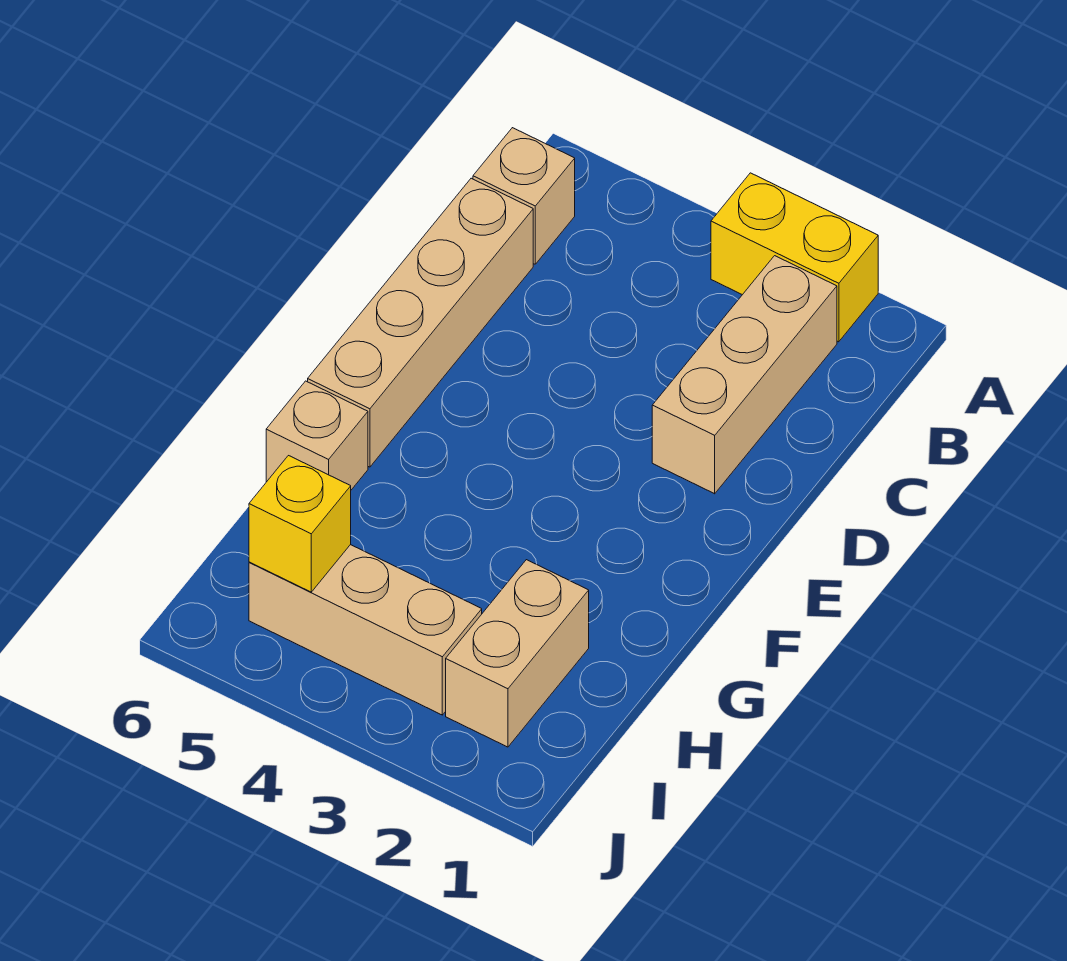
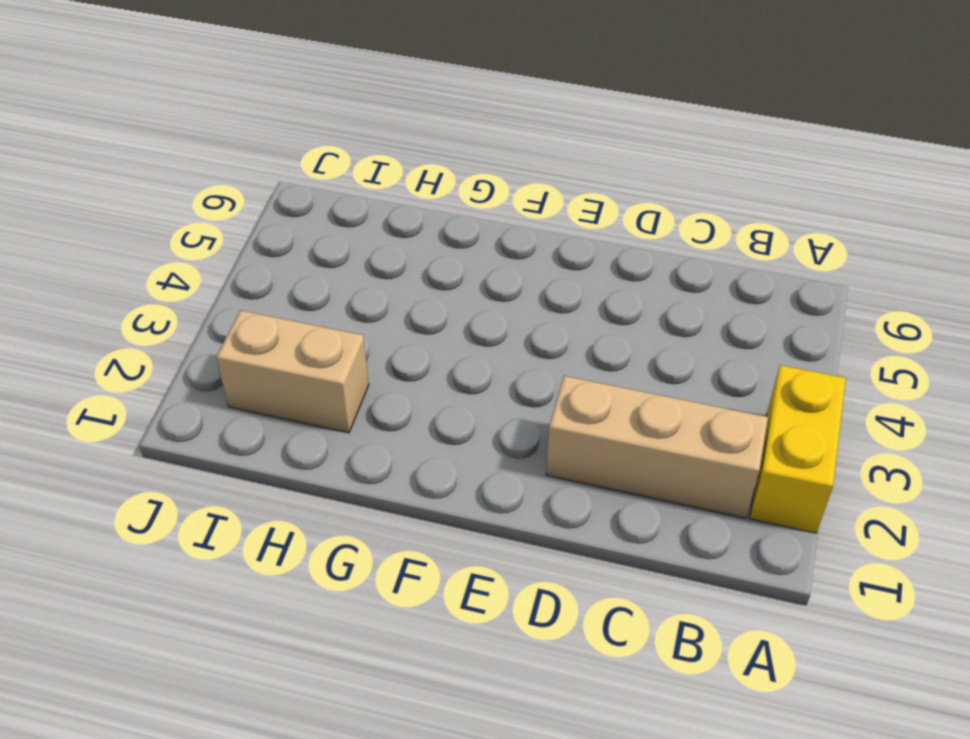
none -> tan 1x1 brick [473,128,575,264]
none -> tan 1x4 brick [308,178,533,467]

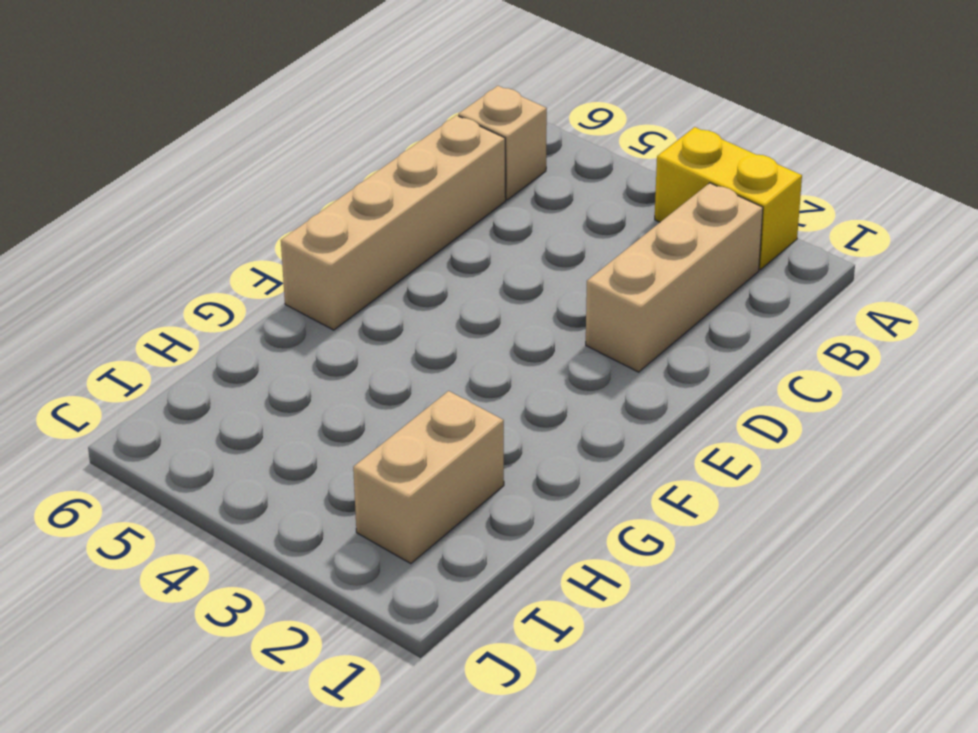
none -> tan 1x1 brick [266,381,368,490]
none -> tan 1x3 brick [249,545,482,715]

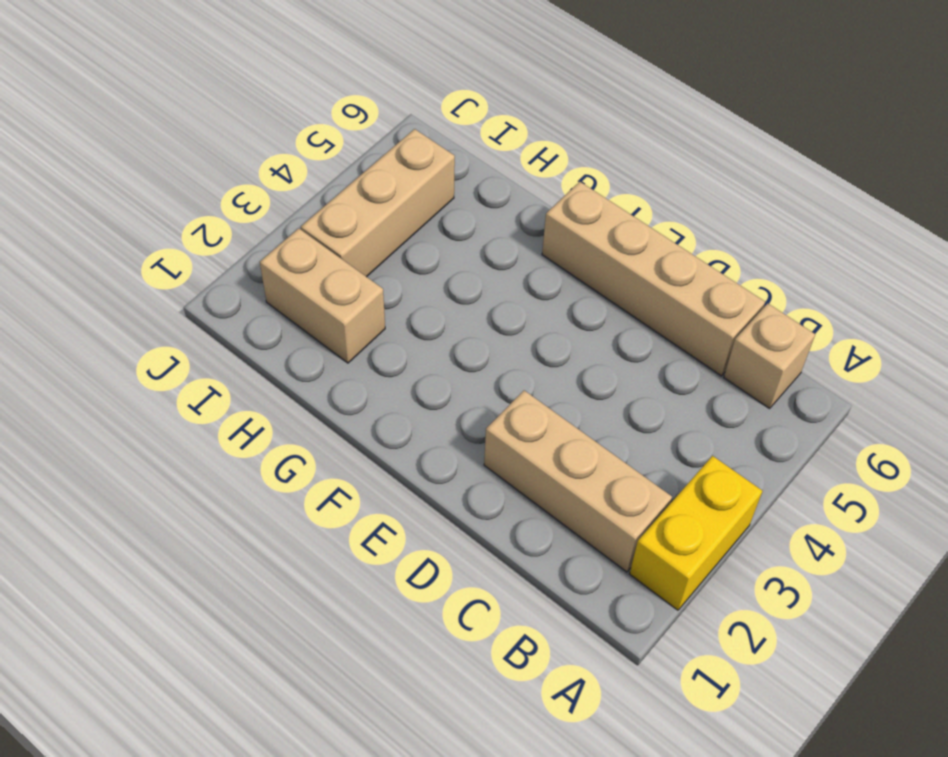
none -> tan 1x1 brick [266,381,368,490]
none -> yellow 1x1 brick [249,456,351,592]

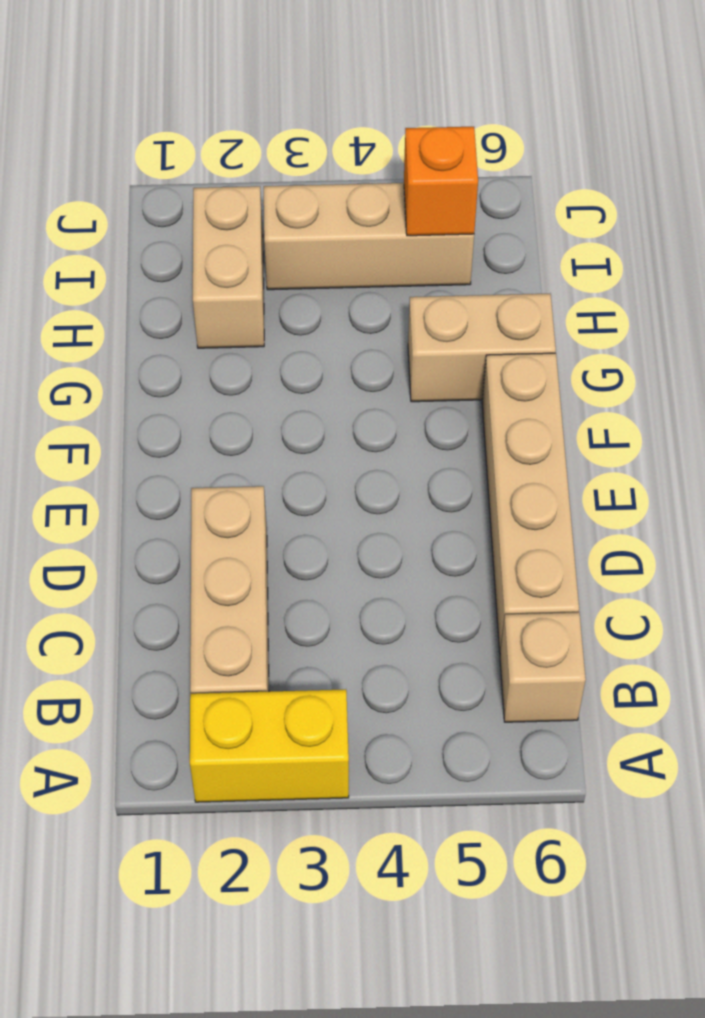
tan 1x2 brick [408,294,556,402] -> tan 1x1 brick [266,381,368,490]
orange 1x1 brick [404,127,478,236] -> yellow 1x1 brick [249,456,351,592]

